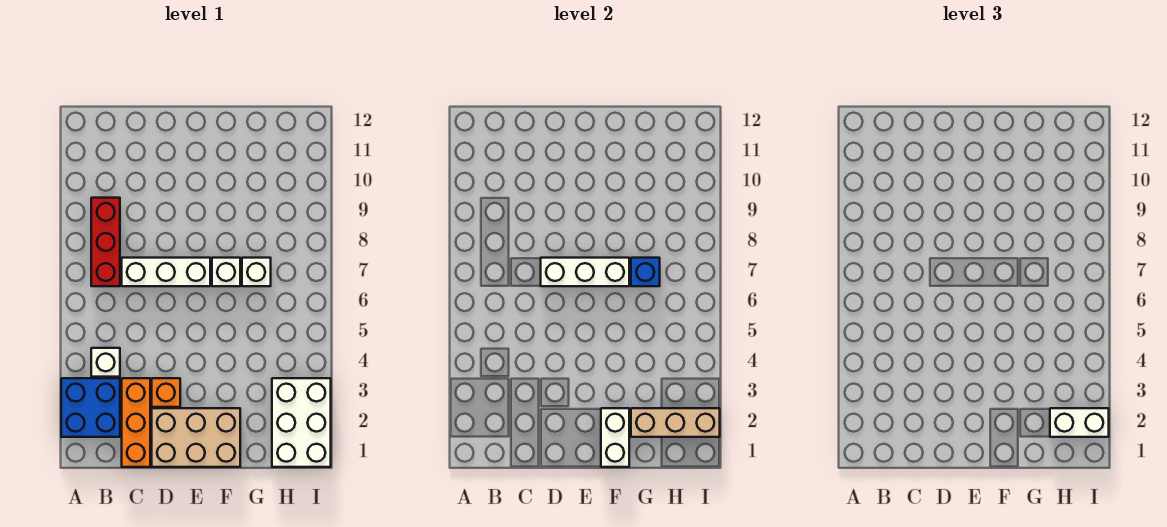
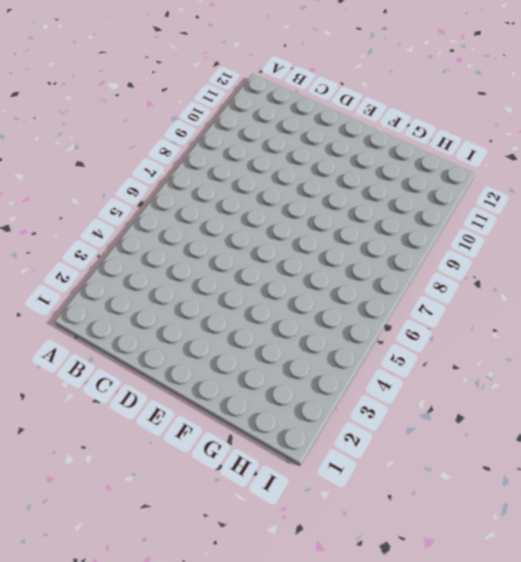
none -> blue 2x2 brick [61,378,120,437]
none -> white 1x1 brick [91,348,120,377]
none -> red 1x3 brick [91,198,120,286]

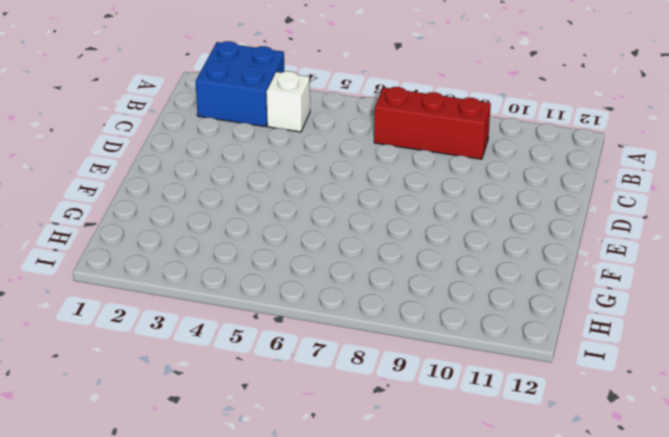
none -> orange 1x3 brick [122,378,150,467]
none -> white 1x3 brick [122,258,210,286]
none -> tan 2x3 brick [152,408,240,467]

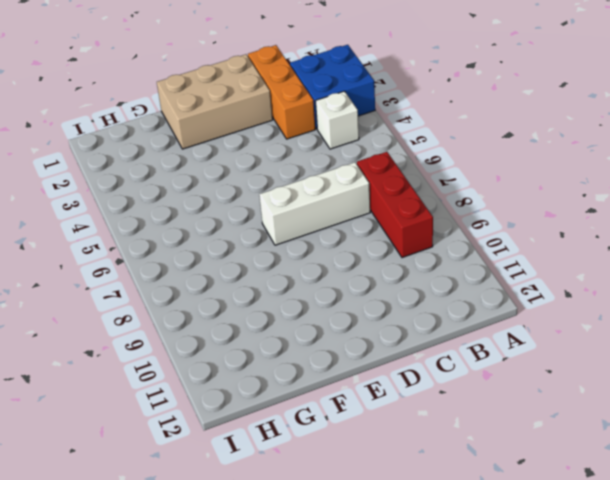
none -> orange 1x1 brick [152,378,180,407]
none -> white 1x1 brick [212,258,240,286]
none -> white 1x1 brick [242,258,271,286]

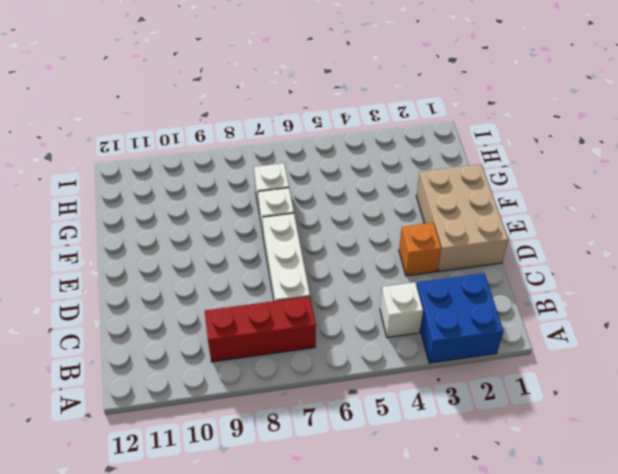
none -> orange 1x3 brick [122,378,150,467]
none -> white 2x3 brick [272,378,331,467]
none -> white 1x3 brick [541,258,629,286]

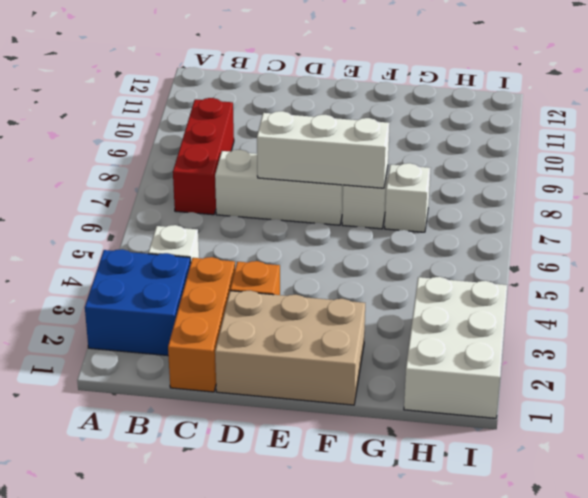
none -> white 1x2 brick [601,408,629,467]
none -> tan 1x3 brick [631,408,720,437]
none -> blue 1x1 brick [631,258,660,286]

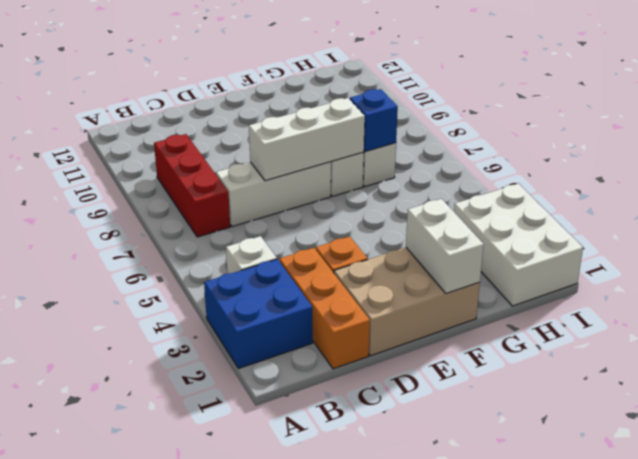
none -> tan 1x3 brick [631,408,720,437]
none -> white 1x2 brick [1050,408,1109,437]

